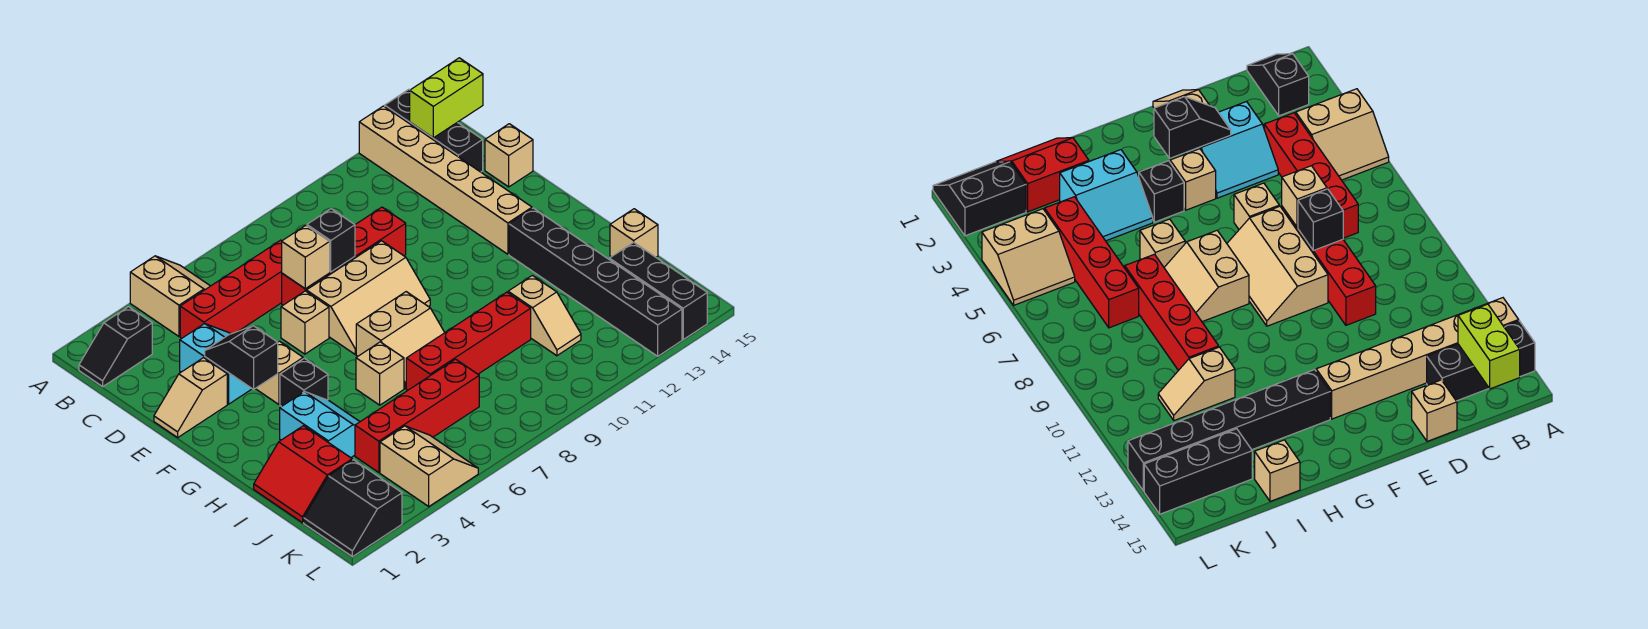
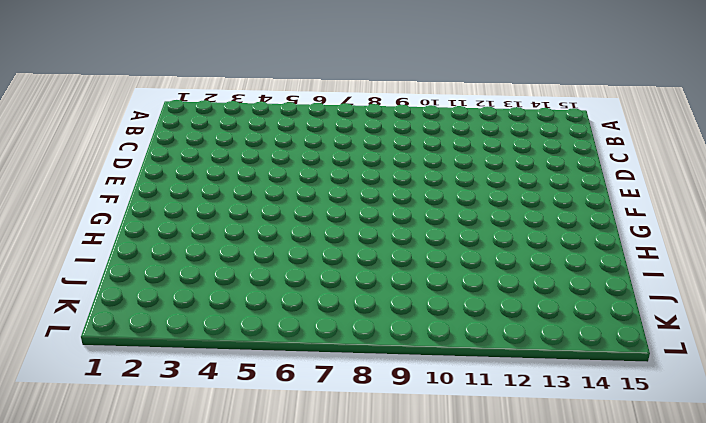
none -> tan 2x2 slope [130,256,210,336]
none -> tan 1x6 brick [359,106,532,254]
none -> black 1x3 brick [385,89,483,172]

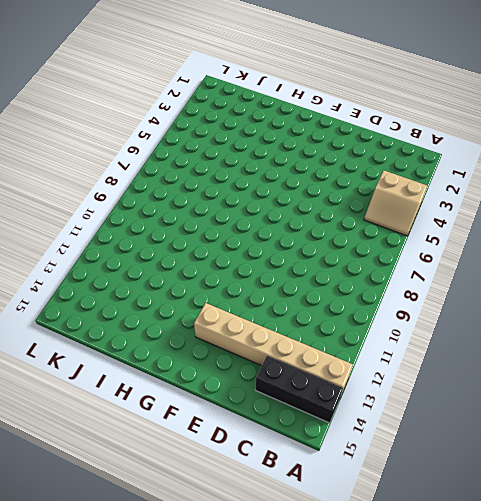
none -> black 1x2 slope [79,307,152,386]
none -> red 1x4 brick [180,240,282,338]
none -> cyan 2x2 slope [180,324,252,404]

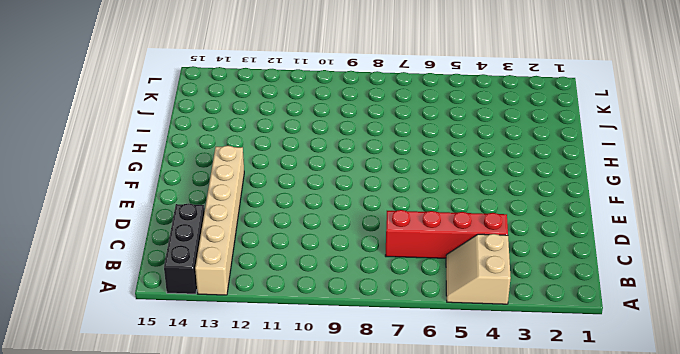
none -> black 1x2 slope [79,307,152,386]
none -> cyan 2x2 slope [180,324,252,404]
none -> red 1x4 brick [282,207,406,305]

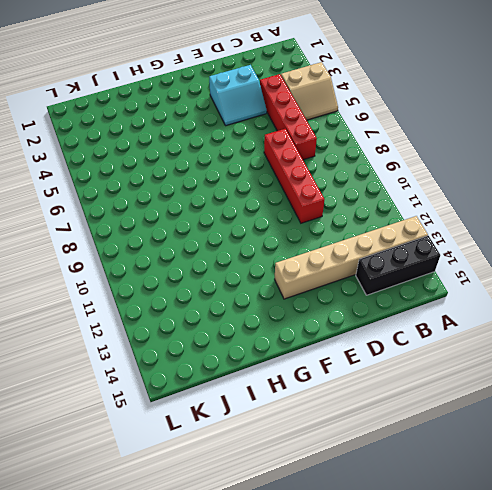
none -> black 1x2 slope [79,307,152,386]
none -> tan 1x1 brick [485,124,533,187]
none -> tan 1x2 slope [154,358,227,438]

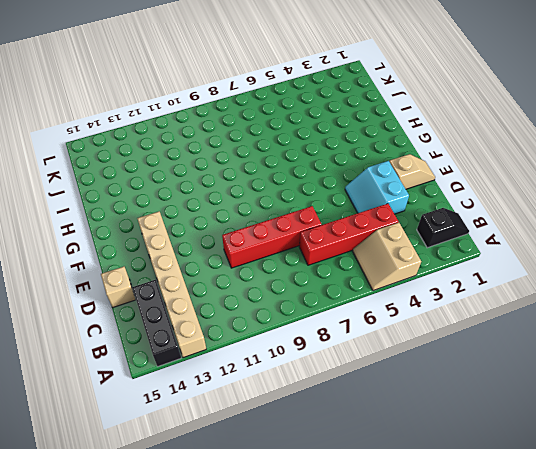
none -> tan 1x1 brick [281,291,329,354]
none -> tan 2x3 slope [307,241,430,354]
none -> tan 1x1 brick [255,341,303,404]

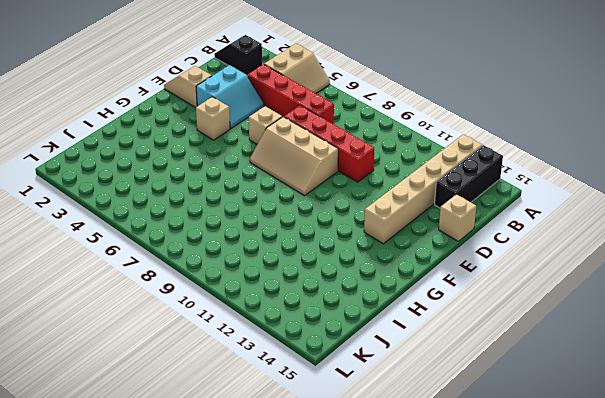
none -> black 1x1 brick [280,358,328,407]
none -> tan 2x2 slope [356,292,445,388]
none -> black 1x6 brick [509,208,682,356]

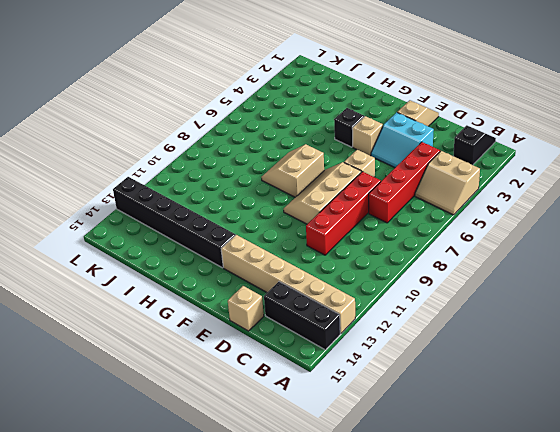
none -> cyan 2x2 slope [280,392,360,458]
none -> tan 1x1 brick [356,342,404,405]
none -> red 2x2 slope [254,426,352,523]

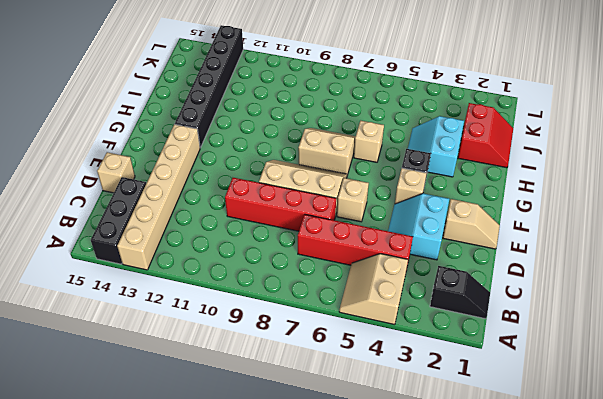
none -> red 1x4 brick [406,292,531,390]
none -> tan 1x2 slope [508,275,581,356]
none -> tan 1x1 brick [610,209,658,257]

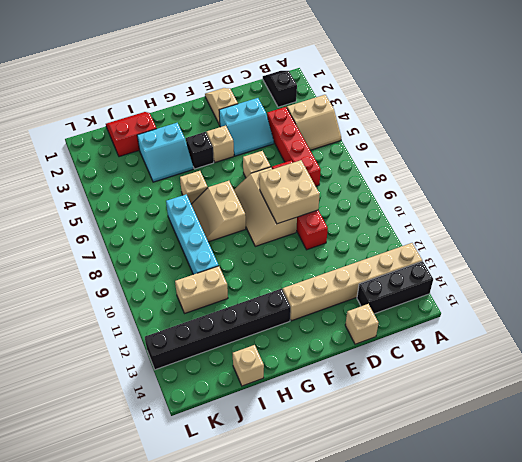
tan 2x2 brick [260,160,320,224] -> black 1x1 brick [307,209,355,272]
cyan 1x4 brick [166,195,219,275] -> red 1x4 brick [406,292,531,390]
tan 1x2 brick [175,266,228,313] -> tan 1x2 slope [508,275,581,356]
none -> red 1x4 brick [355,359,479,473]
none -> black 1x3 brick [609,242,707,340]
none -> black 2x2 slope [304,460,402,557]

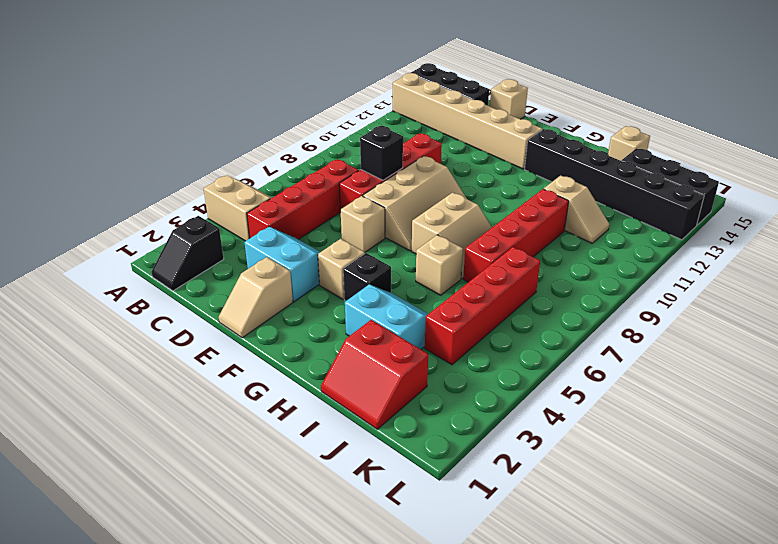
none -> black 2x2 slope [304,460,402,557]
none -> tan 2x2 slope [380,426,478,506]
none -> lime 1x2 brick [410,58,483,138]

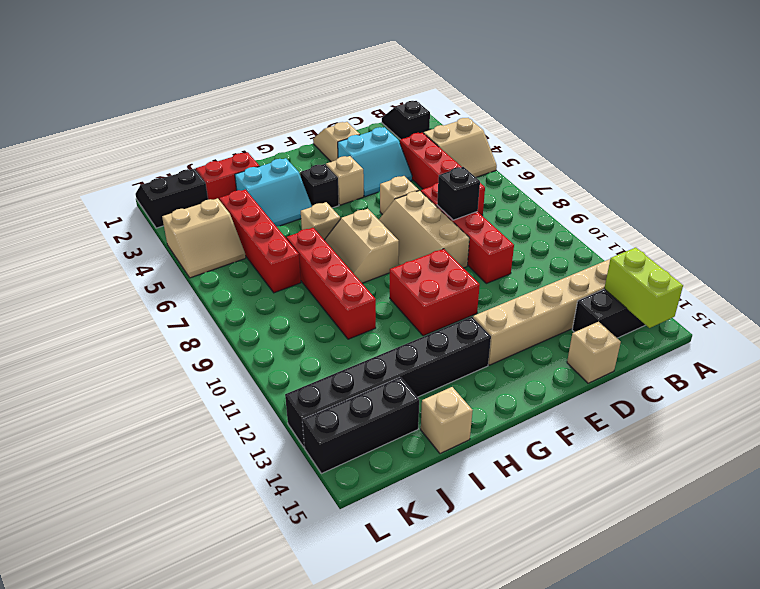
red 2x2 brick [390,249,480,336] -> none
none -> tan 1x2 slope [508,275,581,356]
none -> tan 1x1 brick [282,225,330,289]
none -> black 1x2 slope [205,326,278,389]

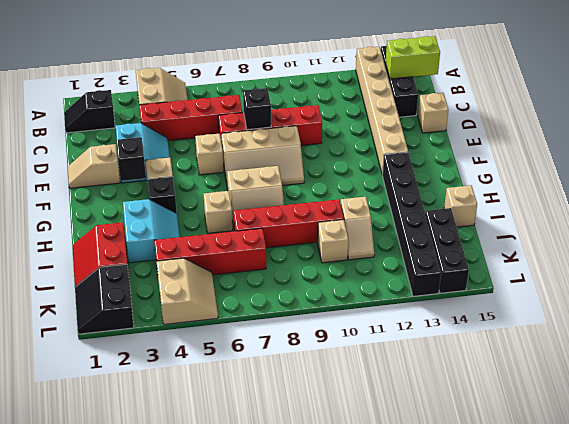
tan 1x1 brick [318,220,348,263] -> tan 1x1 brick moved to [282,225,330,289]

